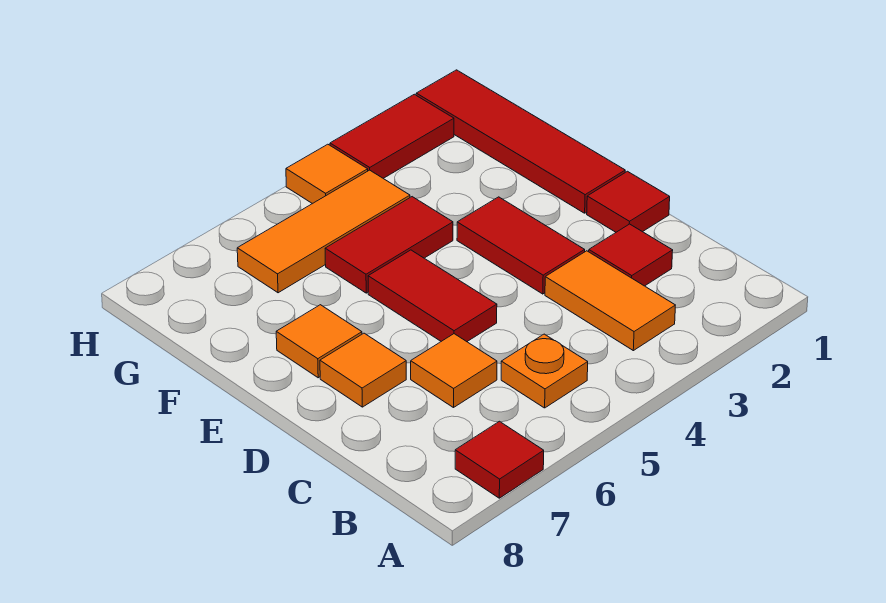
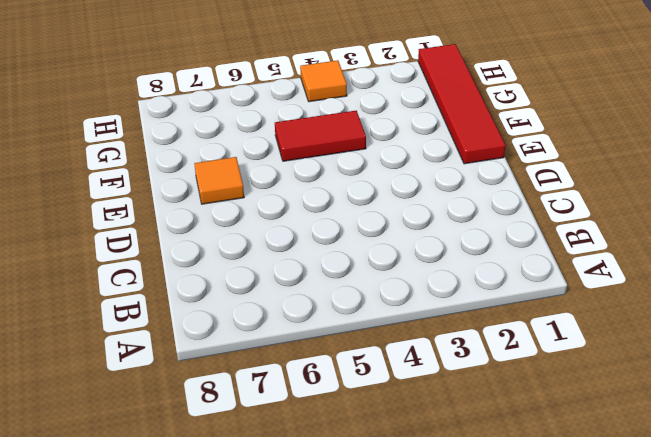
none -> red 1x1 tile [455,421,544,498]
none -> orange 1x2 tile [545,251,675,351]
none -> orange 1x1 plate [501,334,588,408]

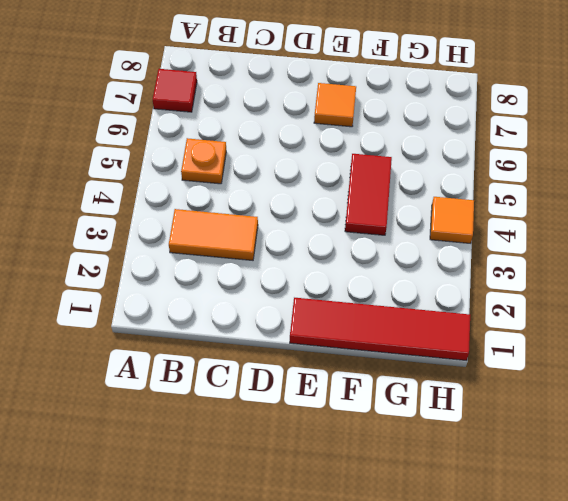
none -> red 1x1 tile [589,224,673,286]
none -> orange 1x1 tile [411,334,497,408]
none -> red 1x1 tile [587,171,670,232]

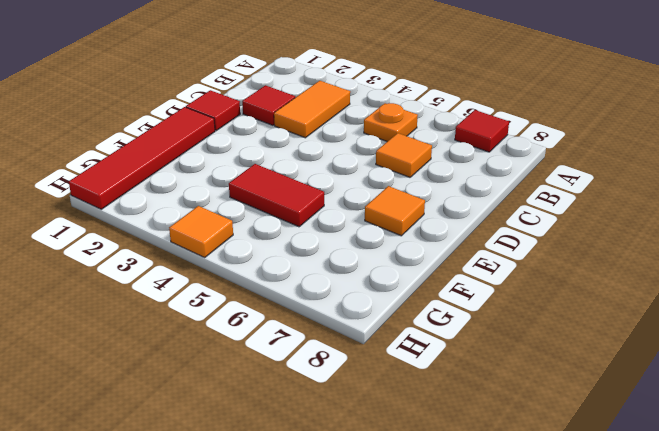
none -> red 1x2 tile [457,197,585,294]
none -> red 1x2 tile [368,250,497,342]
none -> orange 1x1 tile [320,333,406,407]

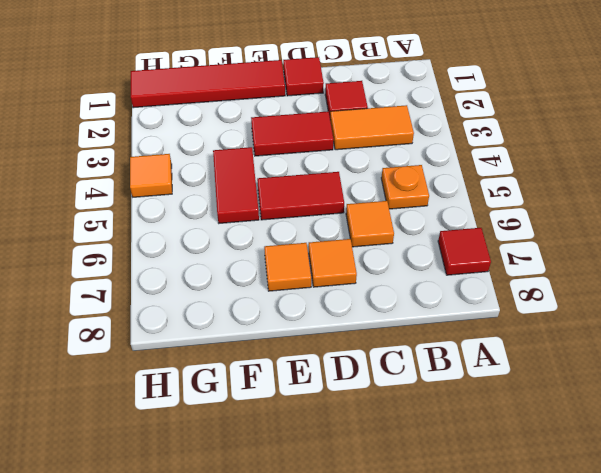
none -> orange 1x3 tile [237,170,410,293]
none -> red 1x2 tile [330,94,454,178]

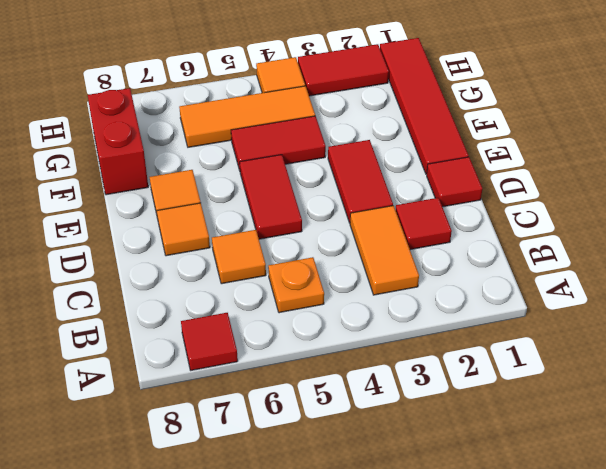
red 1x2 brick [88,88,148,195] -> none

